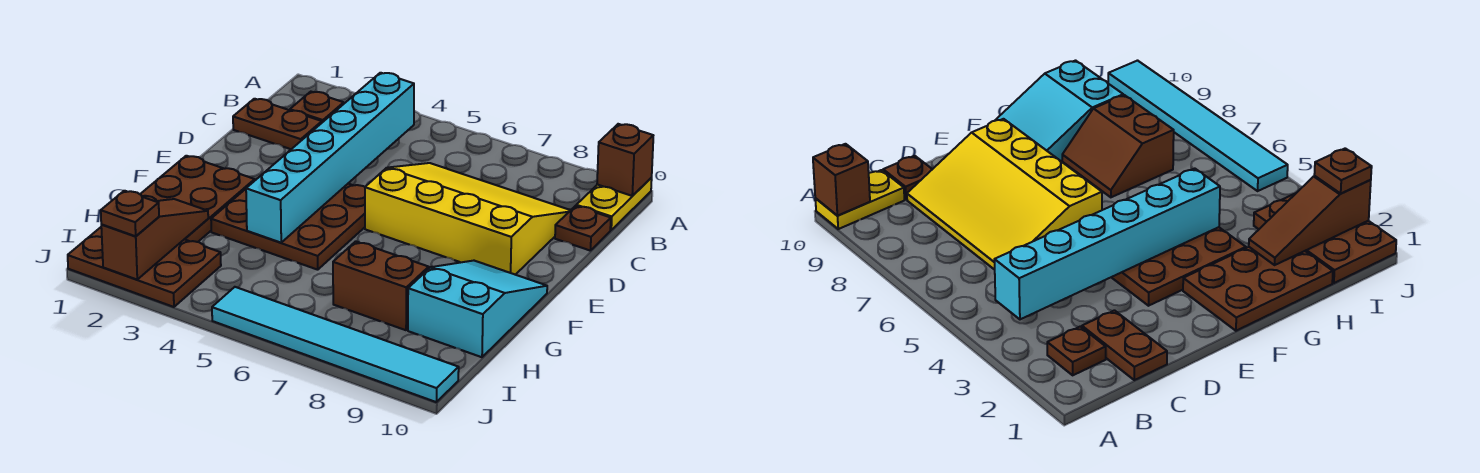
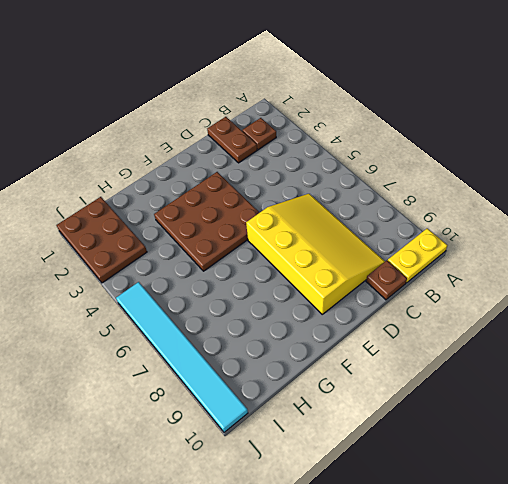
none -> brown 2x3 plate [140,156,255,242]
none -> cyan 2x3 slope [408,261,547,357]
none -> brown 2x2 slope [333,241,430,330]

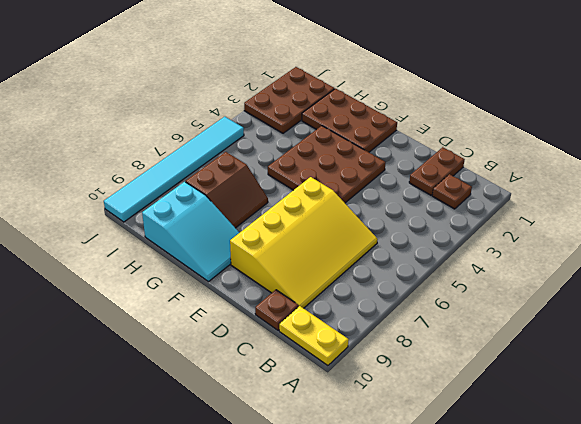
none -> brown 1x1 brick [597,124,653,196]
none -> cyan 1x6 brick [246,73,414,243]
none -> brown 1x3 slope [101,199,208,279]

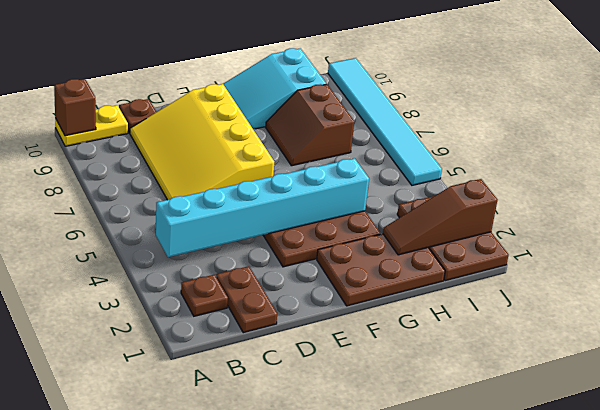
none -> brown 1x1 plate [101,191,159,236]

